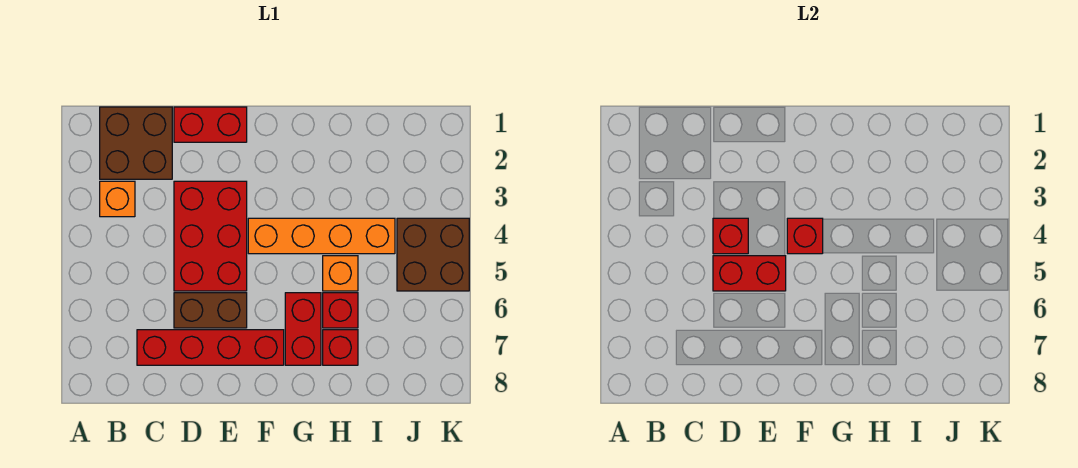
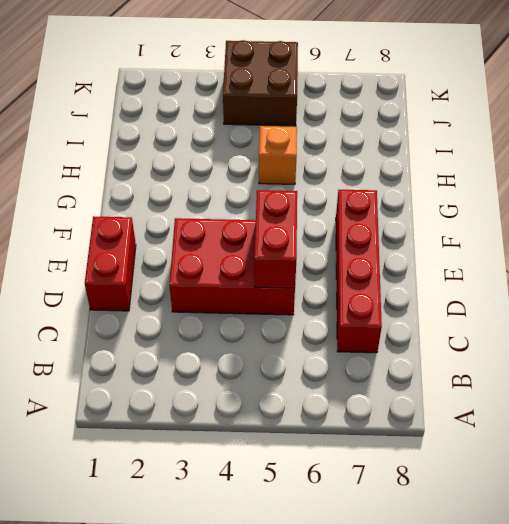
none -> brown 2x2 brick [100,107,172,179]
none -> orange 1x1 brick [100,181,135,217]
none -> brown 1x2 brick [174,293,247,328]

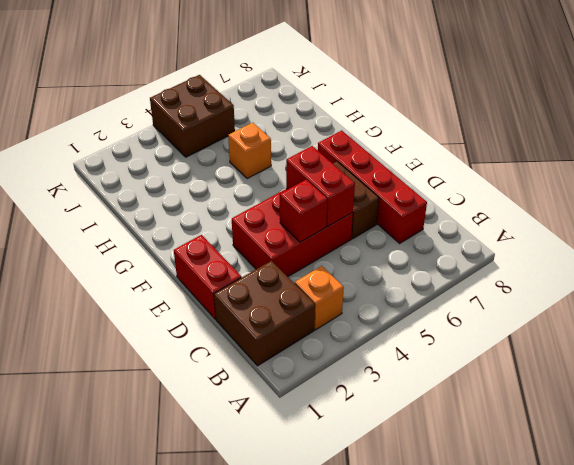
none -> orange 1x4 brick [248,218,395,254]
none -> red 1x2 brick [285,293,321,365]
none -> red 1x1 brick [323,293,358,328]

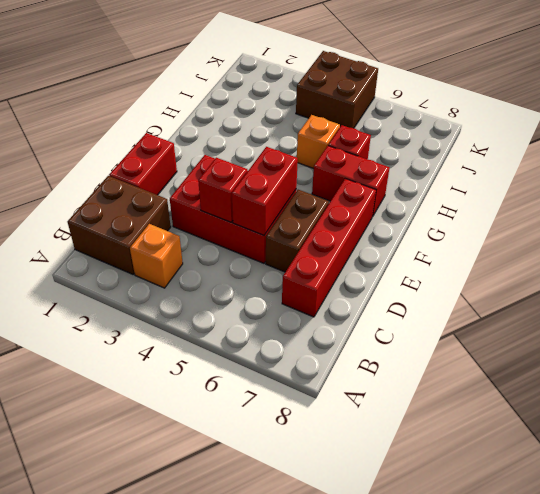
none -> orange 1x4 brick [248,218,395,254]
none -> red 1x1 brick [323,330,358,365]
none -> red 1x1 brick [787,218,823,254]

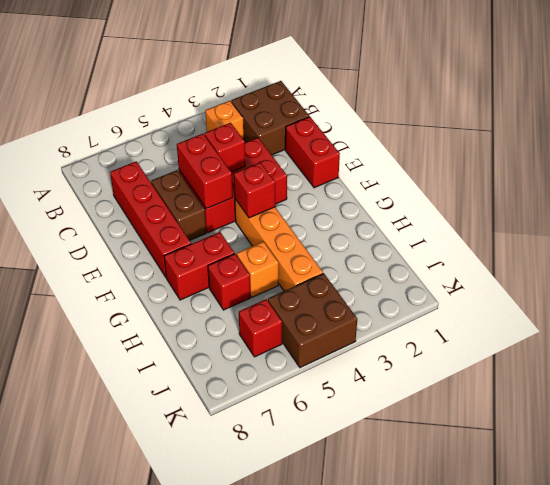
red 1x1 brick [239,299,282,357] -> red 1x1 brick moved to [323,330,358,365]

